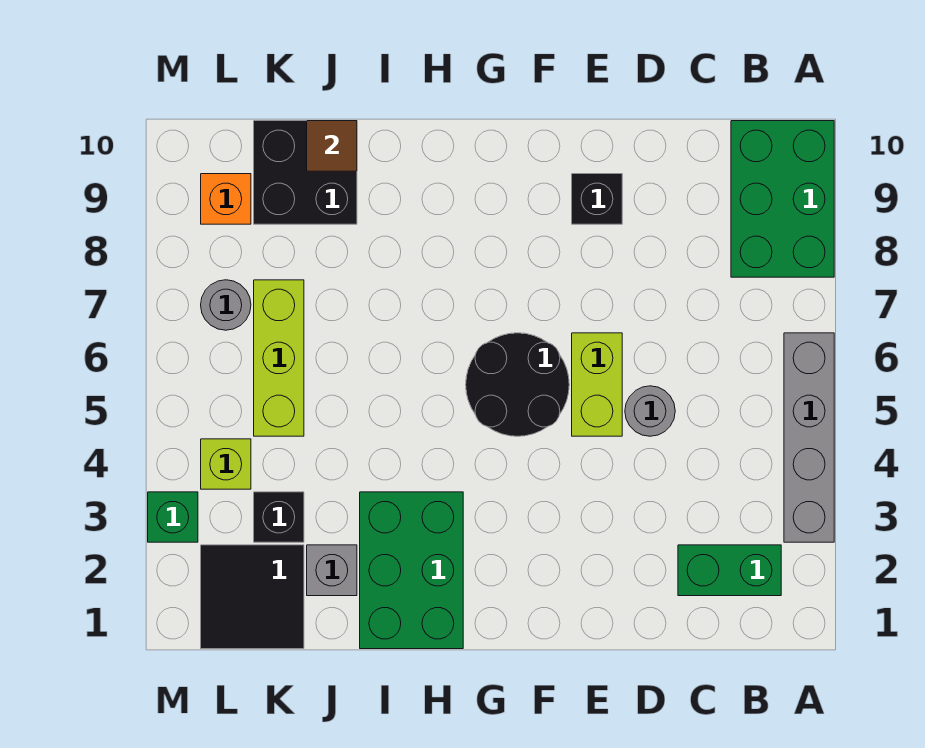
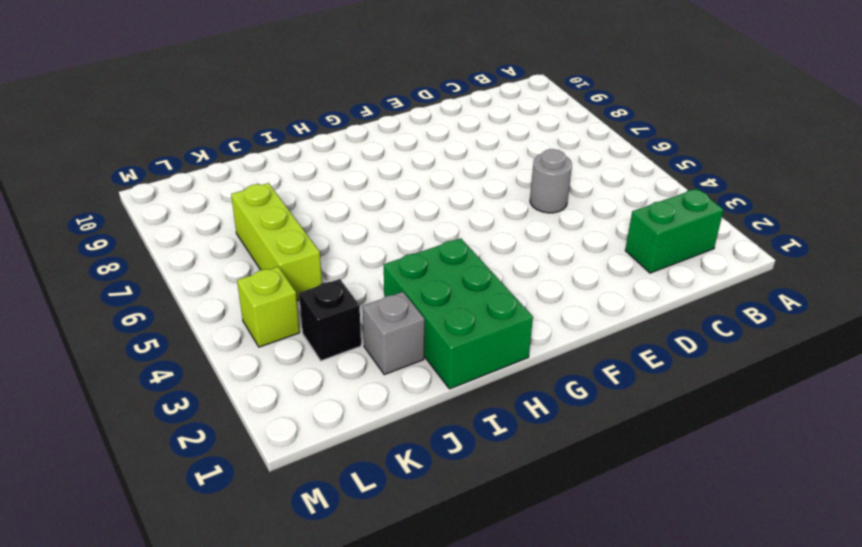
none -> grey 1x4 brick [784,333,834,542]
none -> green 2x3 brick [731,121,834,277]
none -> lime 1x2 brick [572,333,622,436]

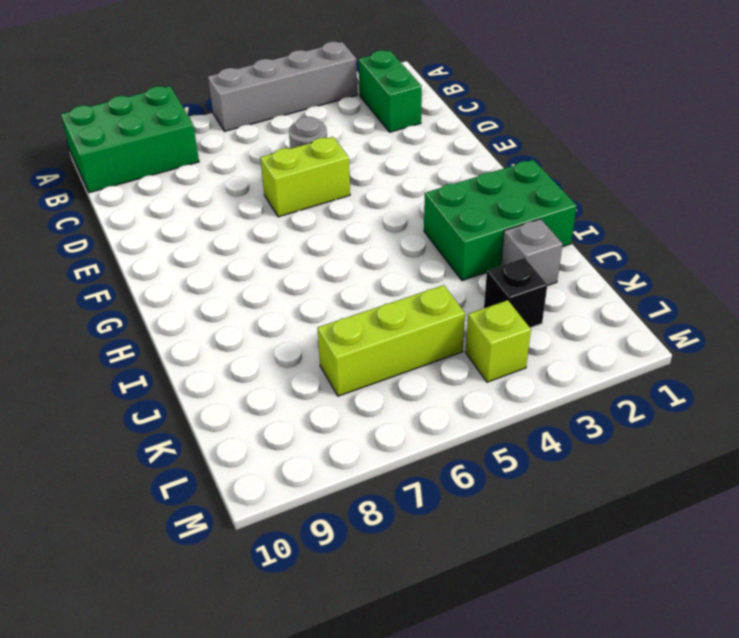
none -> black 1x1 brick [572,174,622,224]
none -> black 2x2 round brick [466,333,569,436]
none -> black 2x2 brick [254,121,357,224]

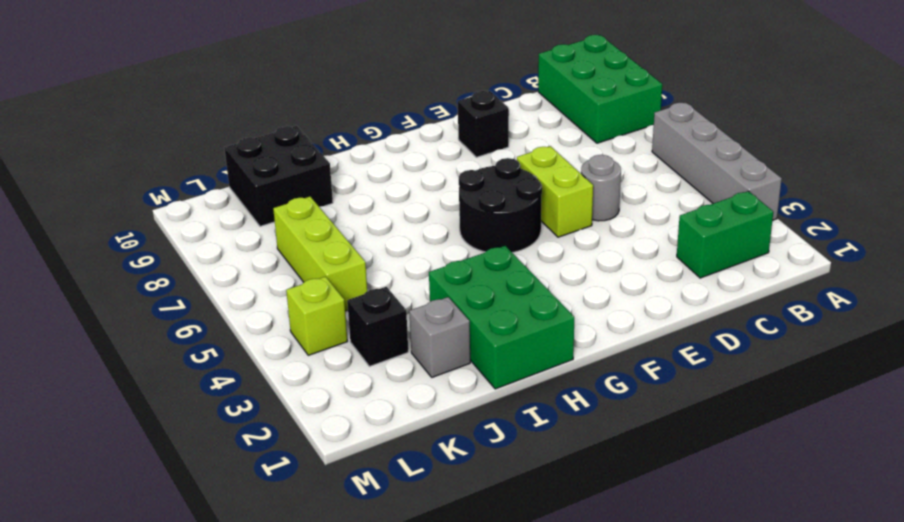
none -> black 2x2 tile [201,545,304,649]
none -> grey 1x1 round brick [201,280,251,330]
none -> orange 1x1 brick [201,174,251,224]

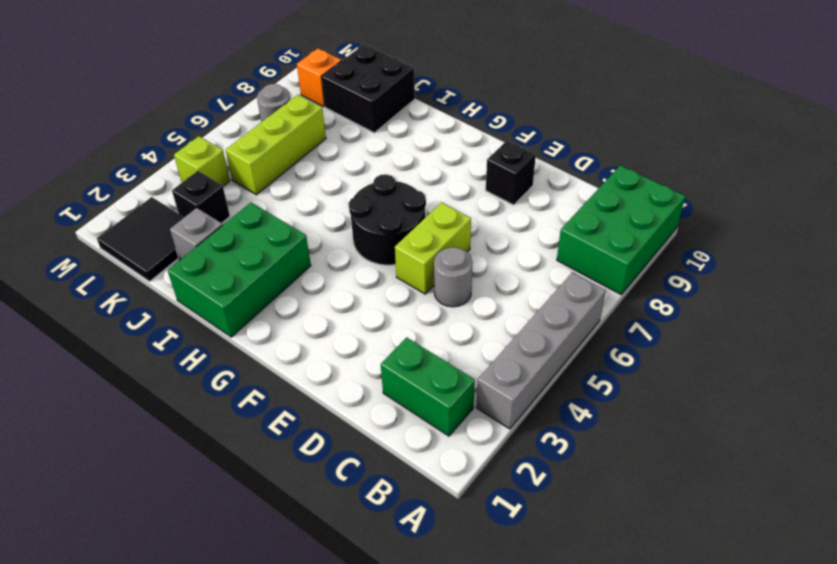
none -> green 1x1 brick [148,492,198,542]
none -> brown 1x1 tile [307,121,357,171]

